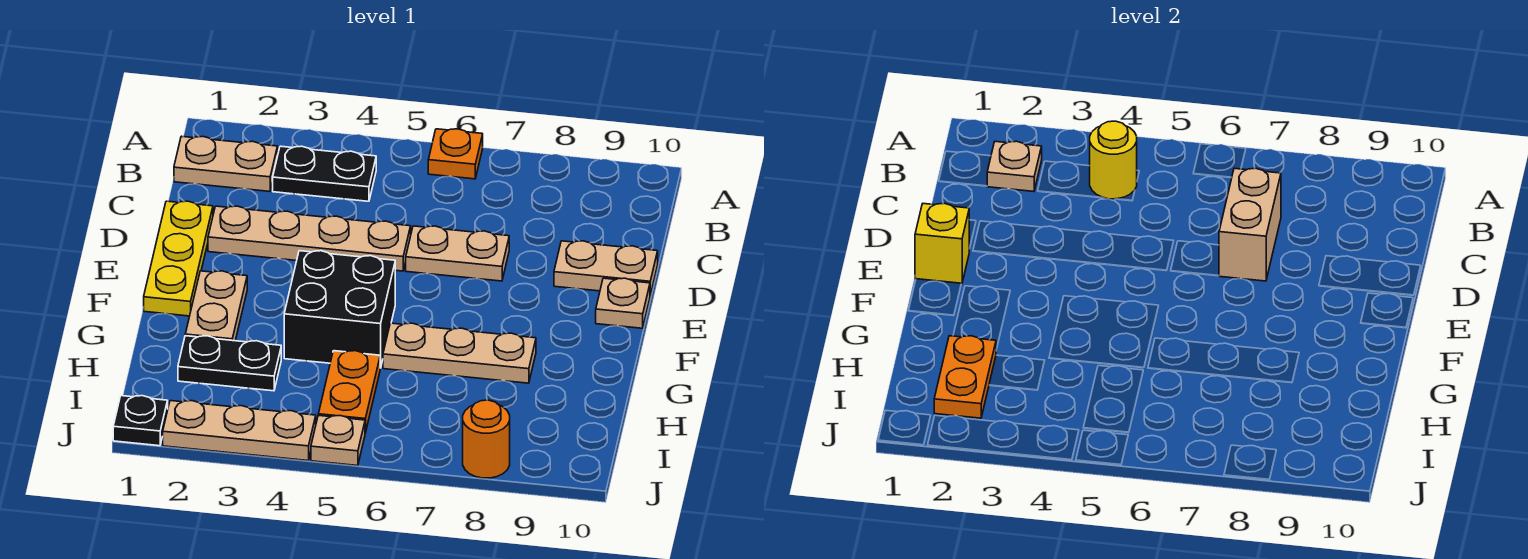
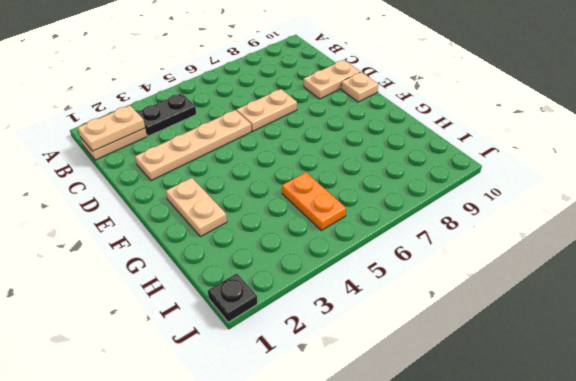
tan 1x2 plate [78,105,145,151] -> tan 1x1 plate [987,141,1042,191]
none -> orange 1x1 plate [428,129,483,179]
none -> yellow 1x3 plate [144,201,213,316]
none -> black 2x2 brick [284,251,395,368]

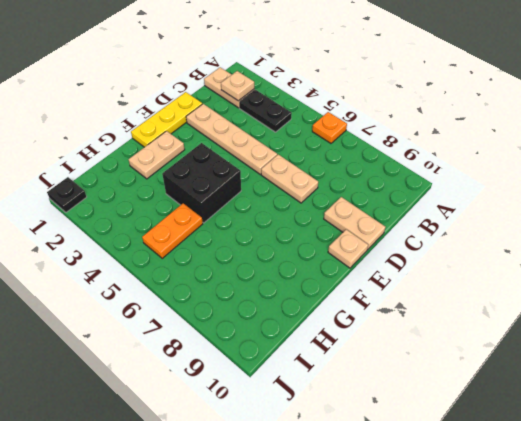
none -> tan 1x3 plate [383,323,536,383]
none -> black 1x2 plate [178,336,281,391]
none -> tan 1x3 plate [163,401,316,461]

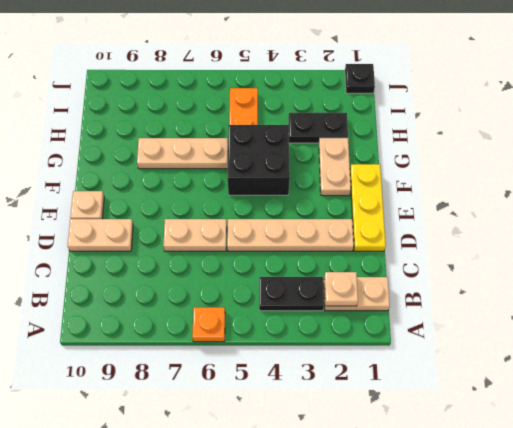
none -> tan 1x3 plate [163,401,316,461]
none -> tan 1x1 plate [311,415,365,466]
none -> orange 1x1 round brick [463,400,510,478]

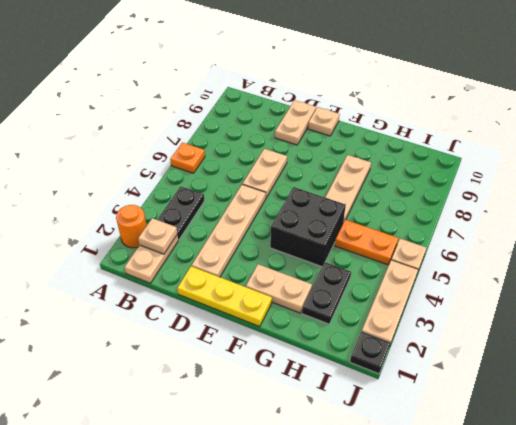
orange 1x1 round brick [116,205,147,248] -> orange 1x1 round brick moved to [463,400,510,478]
none -> yellow 1x1 round brick [1090,121,1137,199]
none -> tan 1x2 brick [1219,168,1281,281]
none -> yellow 1x1 brick [915,203,969,284]

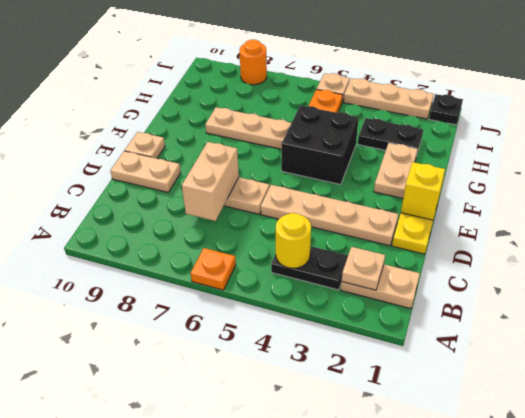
none -> orange 1x2 plate [934,336,996,418]

